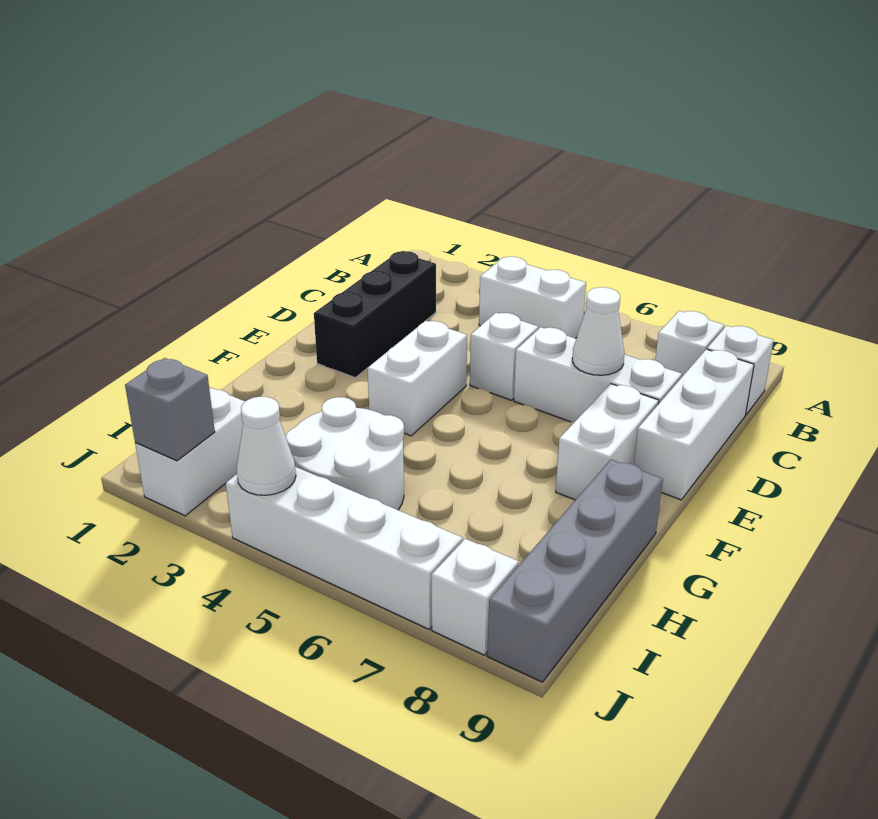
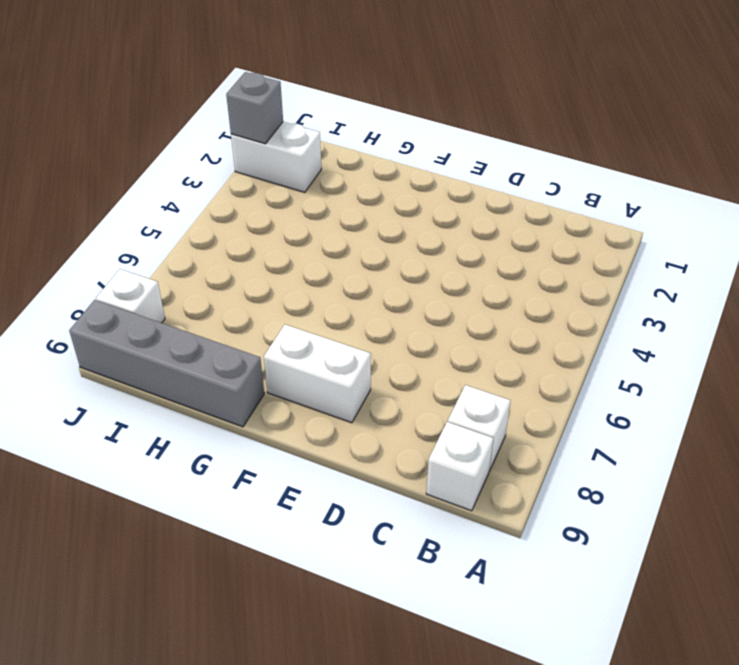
none -> white 1x2 brick [479,257,586,339]
none -> black 1x3 brick [314,251,436,378]
none -> white 1x3 brick [634,349,754,500]

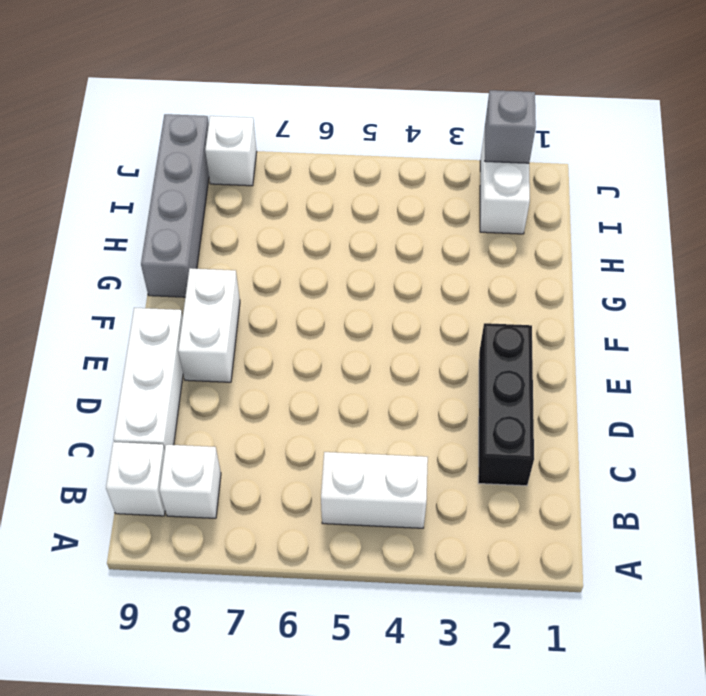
none -> white 1x1 brick [470,313,538,400]
none -> white 1x3 brick [514,327,682,422]
none -> white 1x2 brick [368,321,467,436]

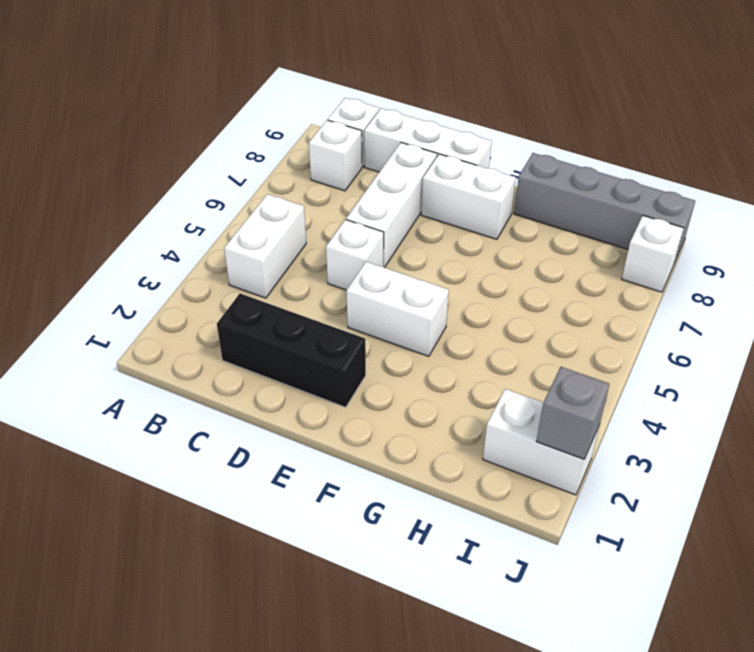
none -> white 2x2 round brick [286,397,404,510]
none -> white 1x4 brick [226,467,463,629]
none -> white 1x1 cone [572,287,624,375]

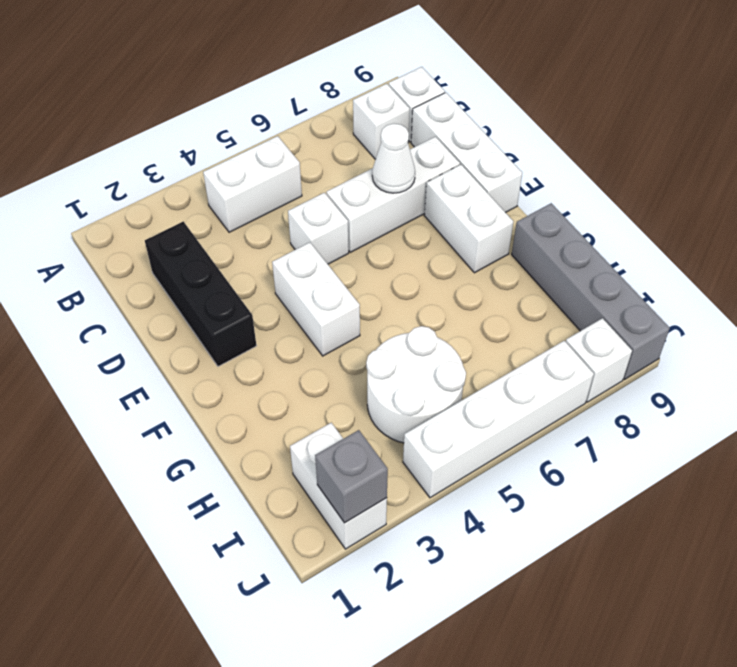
none -> white 1x1 cone [237,397,296,495]

